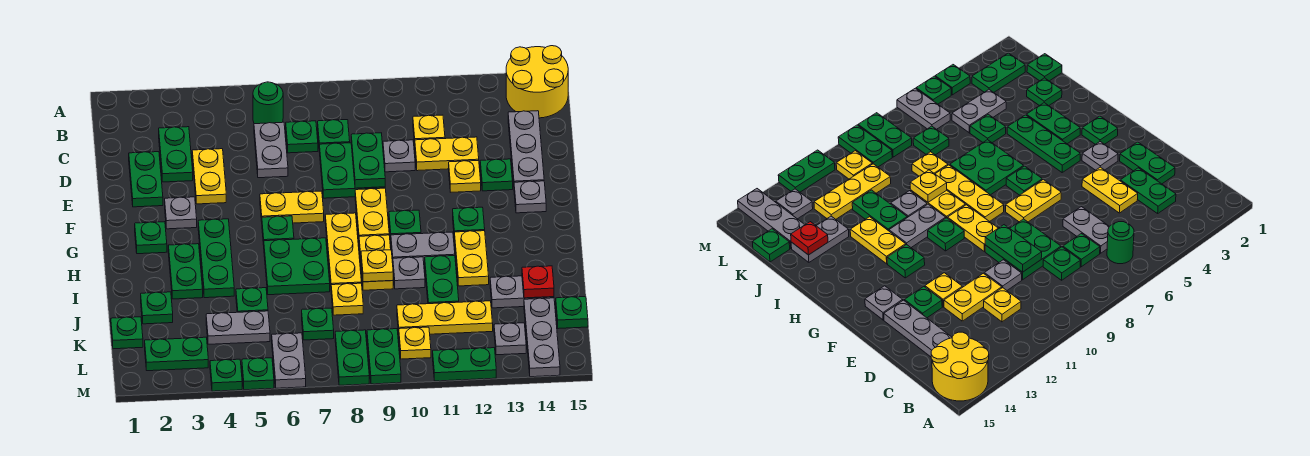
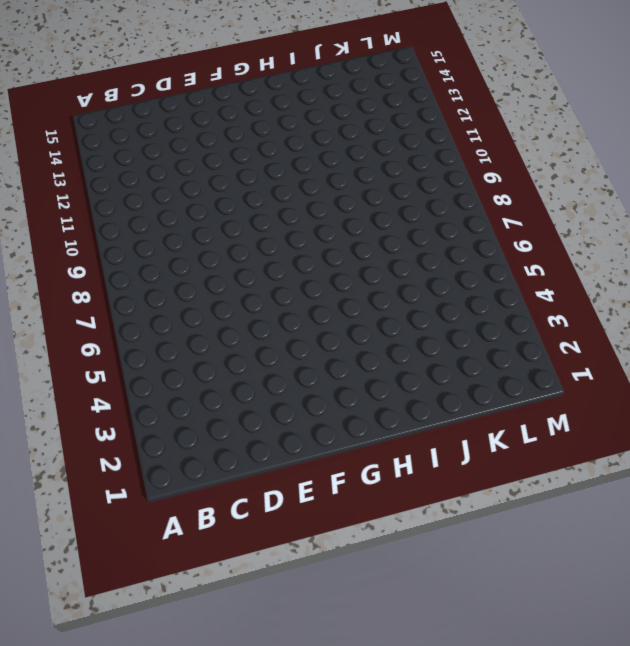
none -> yellow 2x2 round brick [506,46,568,118]
none -> green 1x1 round brick [253,82,283,124]
none -> green 1x2 plate [159,127,193,182]
none -> grey 1x2 plate [254,122,288,178]

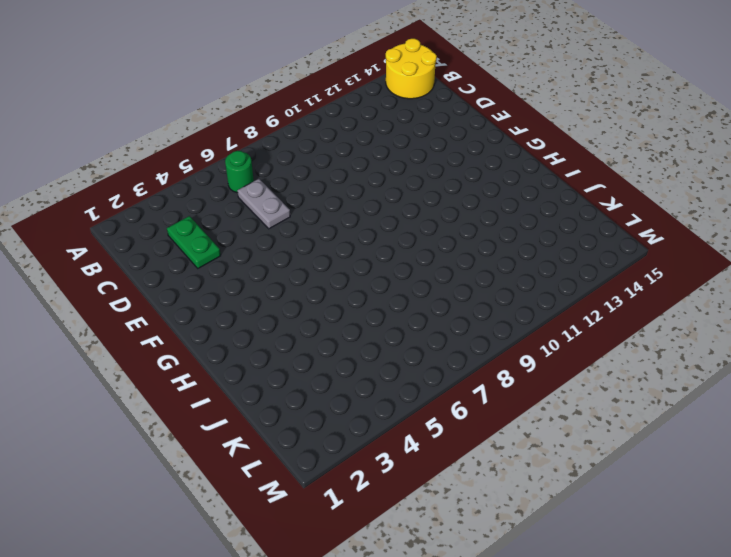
none -> green 1x1 plate [286,121,318,153]
none -> green 1x1 plate [318,120,350,145]
none -> yellow 1x1 plate [413,115,445,144]
none -> grey 1x3 plate [508,111,544,183]

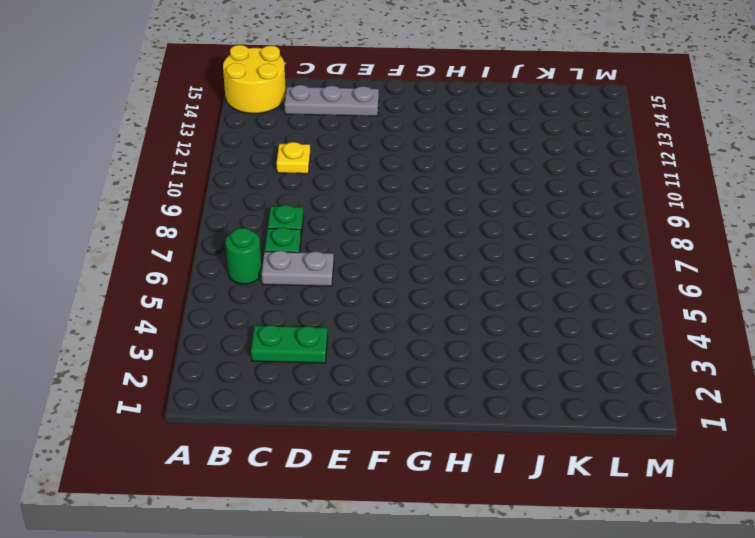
none -> green 1x2 plate [129,152,163,207]
none -> yellow 1x2 plate [192,149,226,204]
none -> green 2x2 plate [319,143,385,198]
none -> grey 1x1 plate [383,140,415,172]

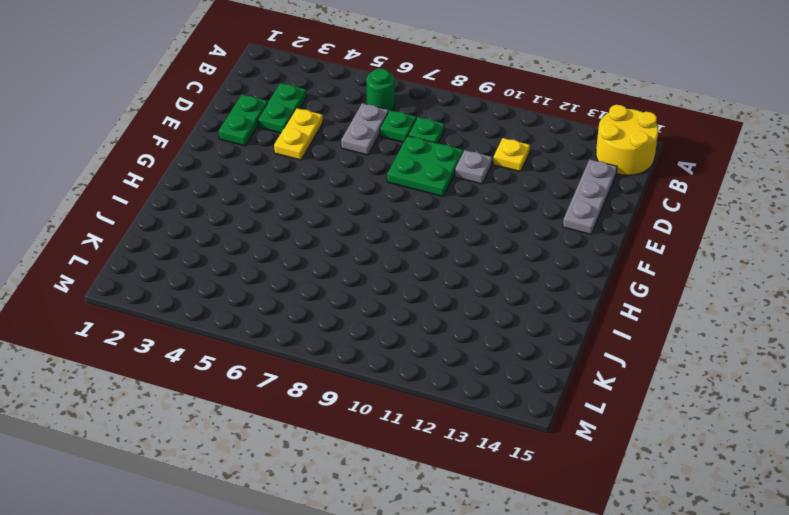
none -> yellow 1x2 plate [415,137,479,171]
none -> yellow 1x1 plate [449,161,481,192]
none -> green 1x1 plate [480,159,513,191]
none -> grey 1x1 plate [165,197,197,229]

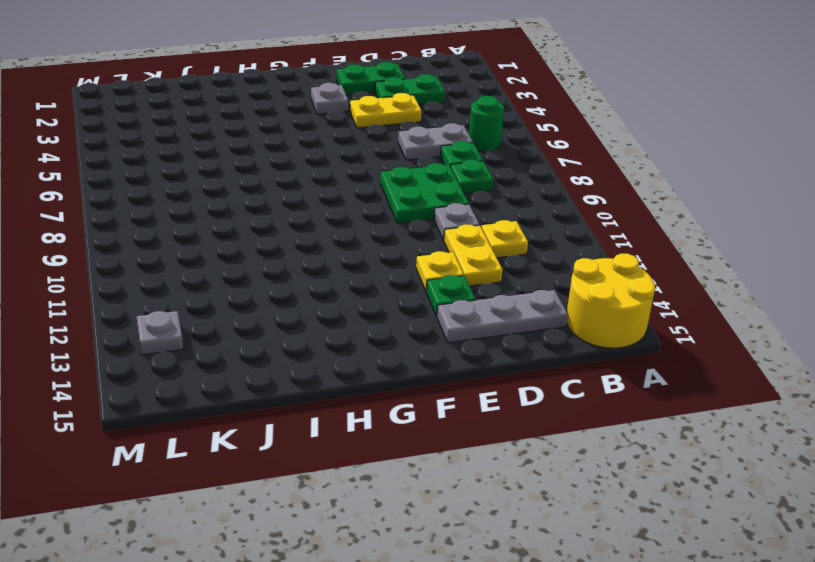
none -> yellow 1x2 plate [260,191,324,223]
none -> yellow 1x2 plate [355,188,389,237]
none -> grey 1x1 plate [514,181,546,213]
none -> green 1x1 plate [135,222,167,254]

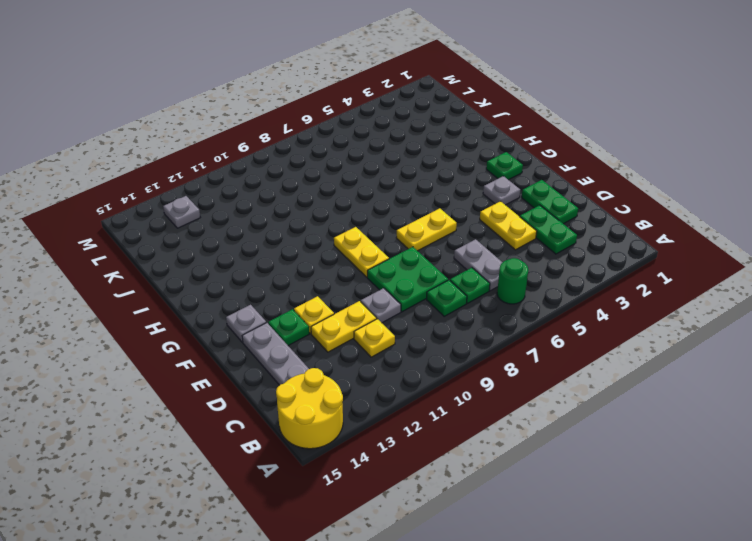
none -> green 1x3 plate [198,219,234,298]
none -> green 1x1 plate [262,216,294,245]
none -> yellow 1x3 plate [325,213,361,285]
none -> green 1x1 plate [389,210,421,238]

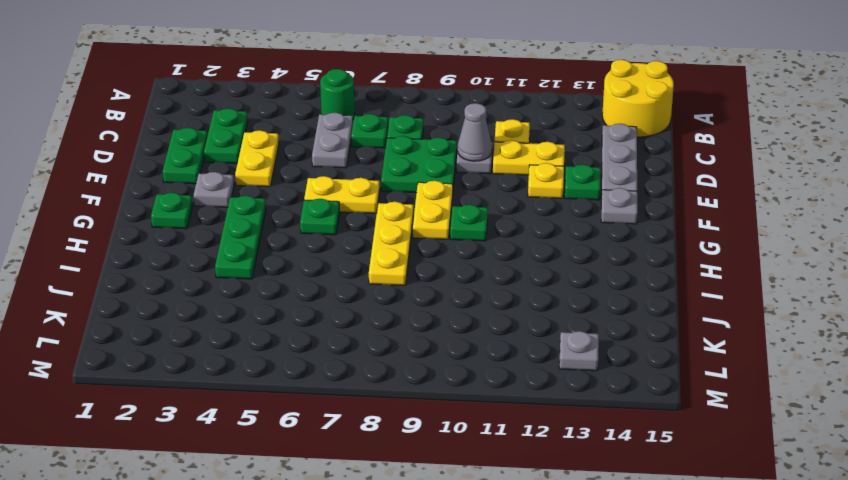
grey 1x1 cone [458,103,492,161] -> none
none -> green 1x1 plate [453,207,485,239]
none -> green 1x2 plate [168,244,203,299]
none -> green 2x2 plate [264,238,330,295]
none -> yellow 1x2 plate [359,235,393,290]

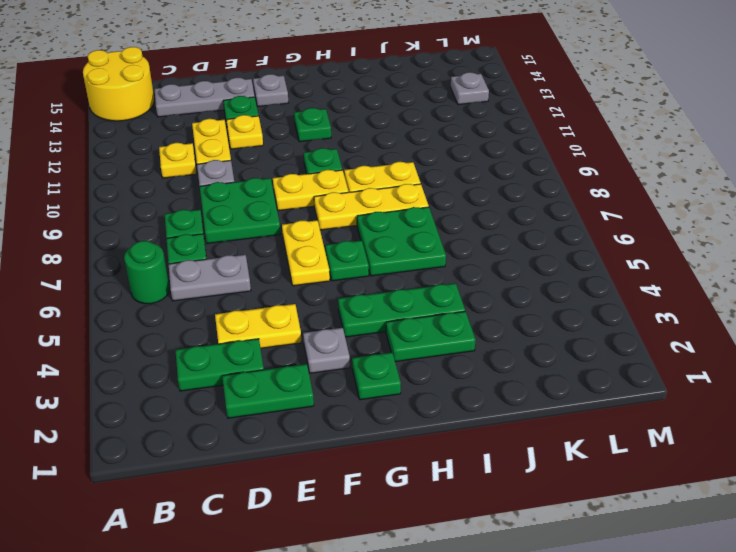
none -> grey 1x2 plate [391,232,455,264]
none -> yellow 1x2 plate [455,231,489,286]
none -> grey 1x1 plate [393,257,425,289]
none -> green 1x2 plate [425,256,459,304]

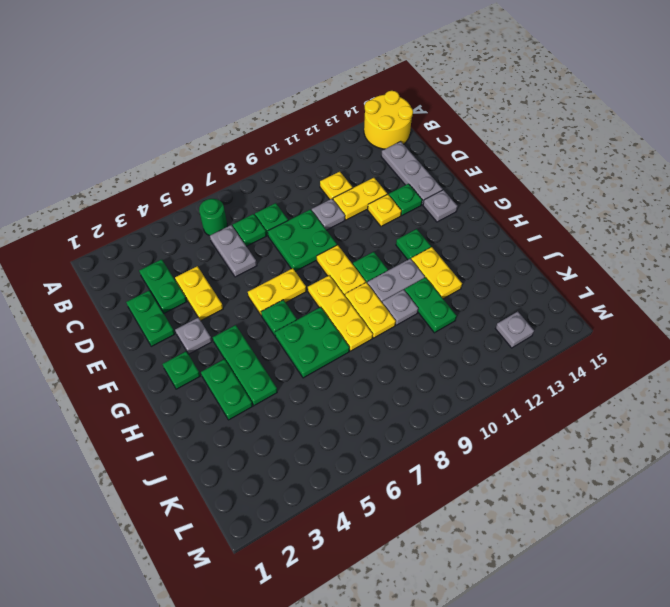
none -> green 1x1 plate [141,292,173,324]
none -> green 1x1 plate [236,288,268,312]
none -> yellow 1x1 plate [331,283,363,315]
none -> grey 1x2 plate [490,276,554,308]

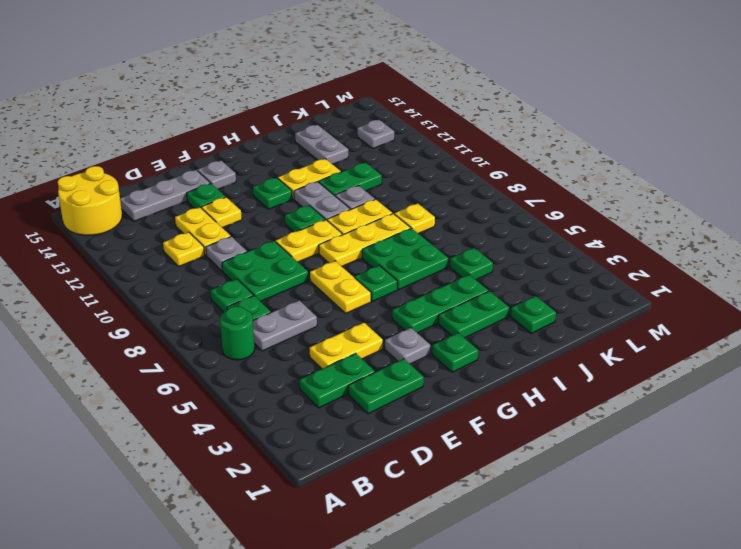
none -> green 1x1 plate [111,317,143,349]
none -> grey 1x2 plate [206,311,270,344]
none -> green 1x1 plate [302,308,334,340]
none -> yellow 1x3 plate [397,301,493,334]

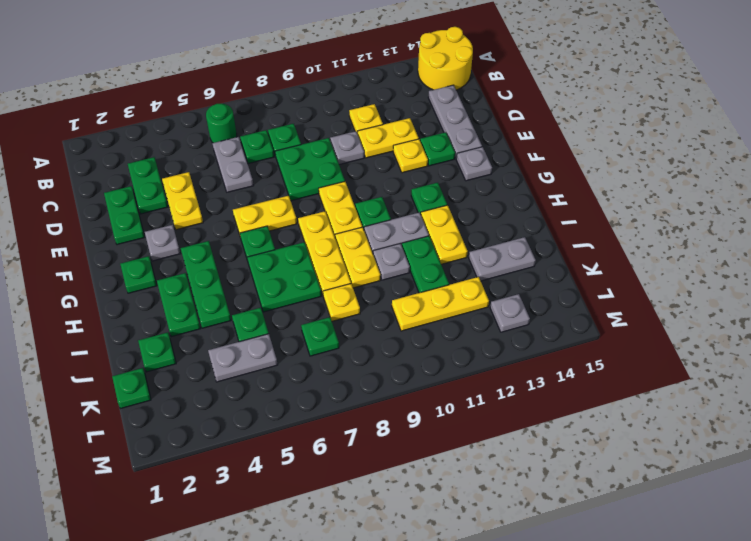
none -> grey 1x3 plate [524,298,560,377]
none -> green 1x1 plate [556,297,588,329]
none -> green 1x2 plate [145,337,208,371]
none -> grey 1x2 plate [272,333,306,388]

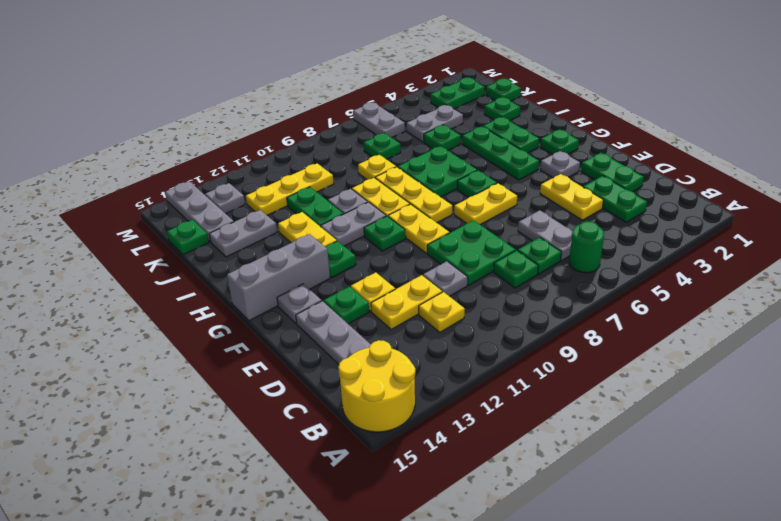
grey 1x3 brick [227,234,330,321] -> none
none -> green 1x2 plate [335,330,369,385]
none -> green 1x2 plate [367,329,401,384]
none -> yellow 1x1 plate [399,327,431,359]
none -> green 1x1 plate [210,359,242,391]

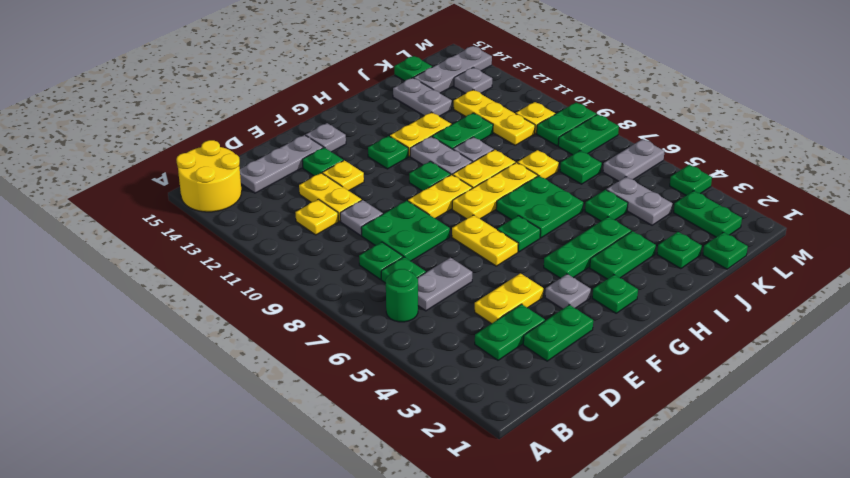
none -> green 1x1 plate [242,358,274,390]
none -> green 1x2 plate [433,348,496,381]
none -> green 1x2 plate [351,133,385,188]
none -> yellow 1x1 plate [361,250,393,282]

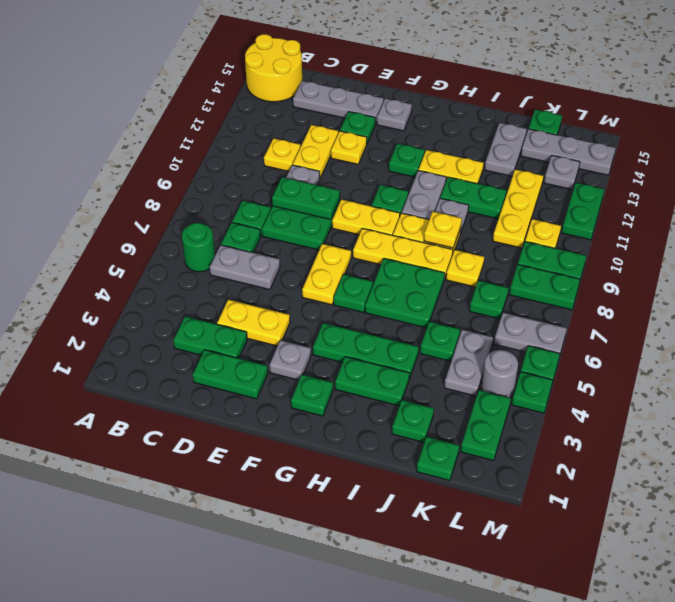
grey 1x1 round brick [481,350,518,398] -> none
none -> red 1x1 plate [522,266,554,298]

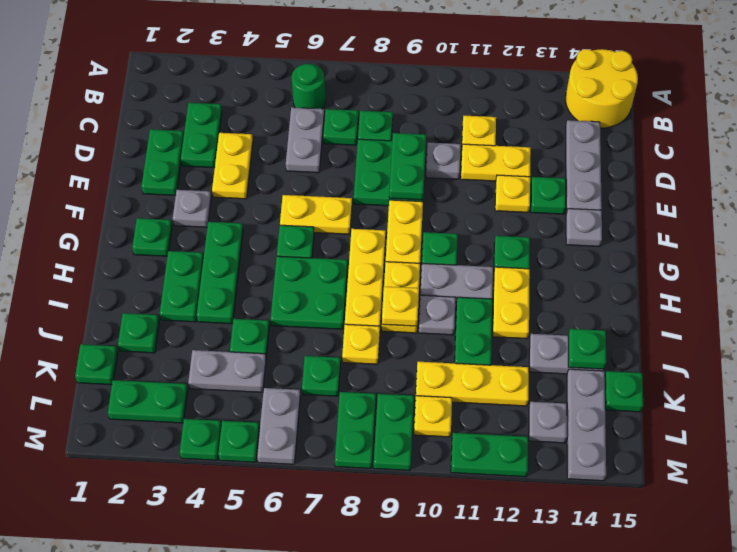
green 1x1 plate [568,329,606,369] -> red 1x1 plate [522,266,554,298]

